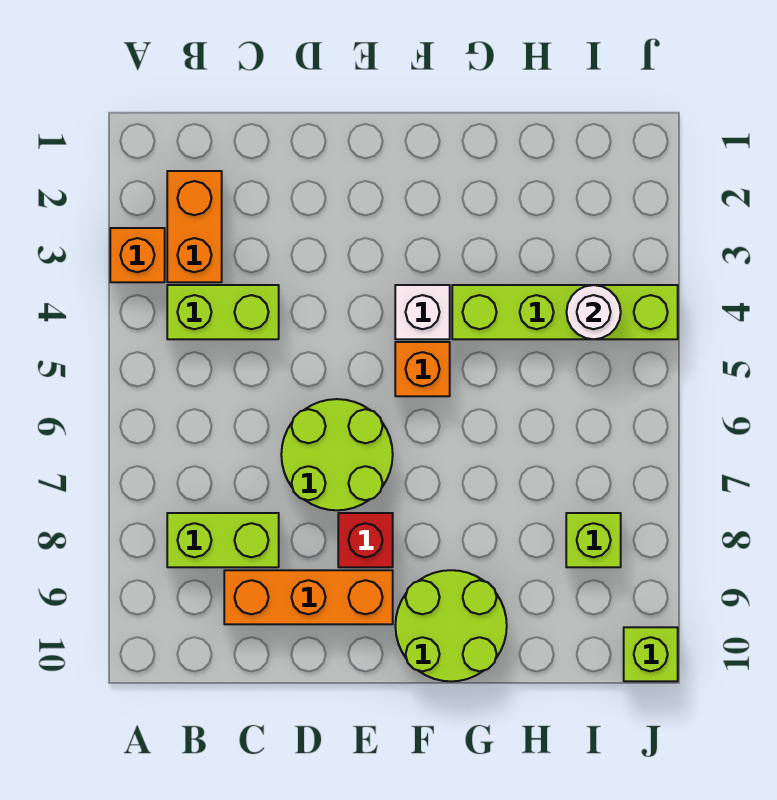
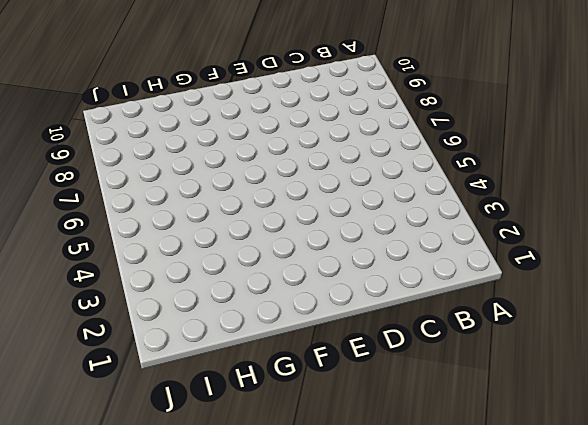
none -> orange 1x1 brick [110,228,165,282]
none -> orange 1x2 brick [167,171,222,282]
none -> lime 1x2 brick [167,285,279,339]

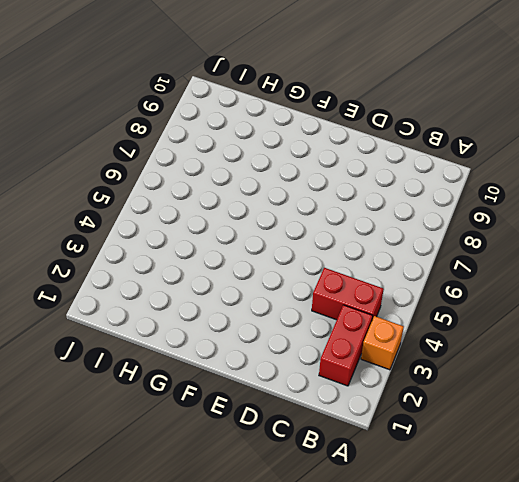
red 1x2 brick [319,305,373,386] -> orange 1x2 brick [167,171,222,282]
red 1x2 brick [312,268,384,320] -> lime 1x2 brick [167,285,279,339]
none -> lime 1x2 brick [167,513,279,567]
none -> orange 1x3 brick [224,570,393,624]
none -> lime 2x2 round brick [281,399,393,510]

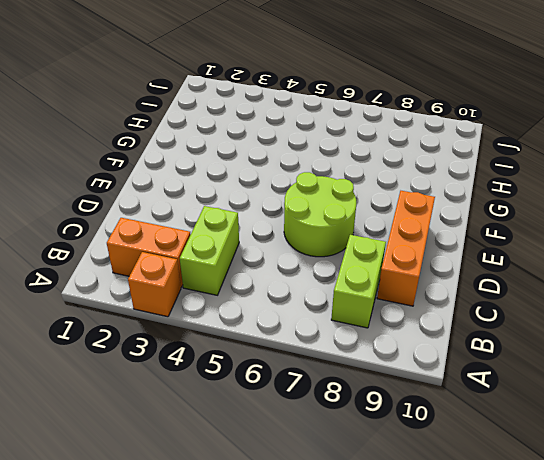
none -> red 1x1 brick [338,513,393,567]
none -> white 1x1 brick [395,285,450,339]
none -> orange 1x1 brick [395,342,450,396]

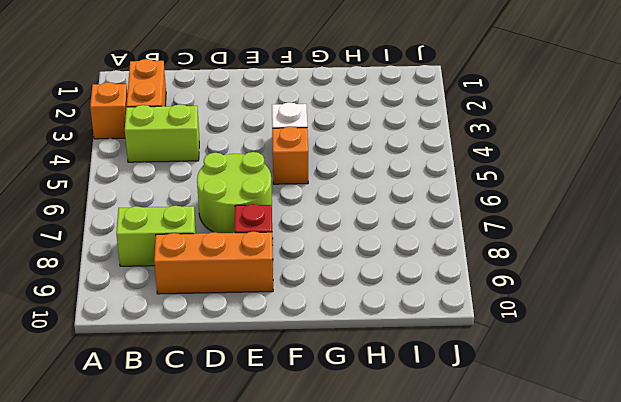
none -> lime 2x2 round brick [395,570,507,681]
none -> lime 1x4 brick [452,285,678,339]
none -> lime 1x1 brick [566,513,621,567]

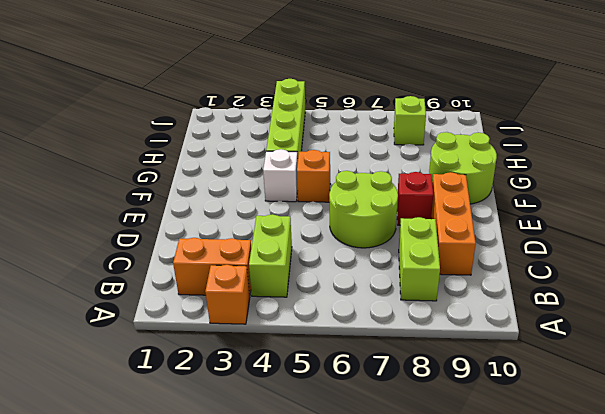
none -> lime 1x1 brick [624,627,678,681]
none -> white 1x1 round brick [567,285,621,339]

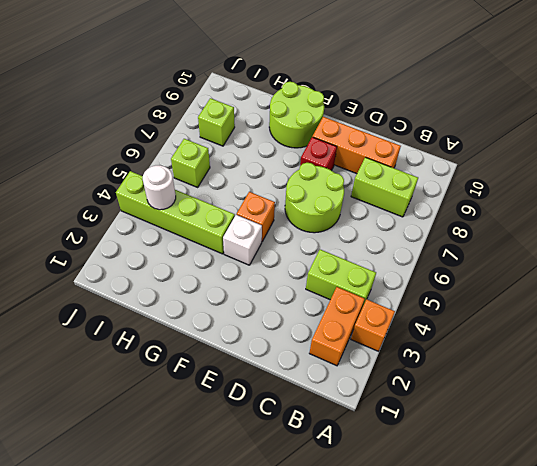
lime 1x1 brick [171,139,210,187] -> lime 1x1 brick moved to [624,627,678,681]

